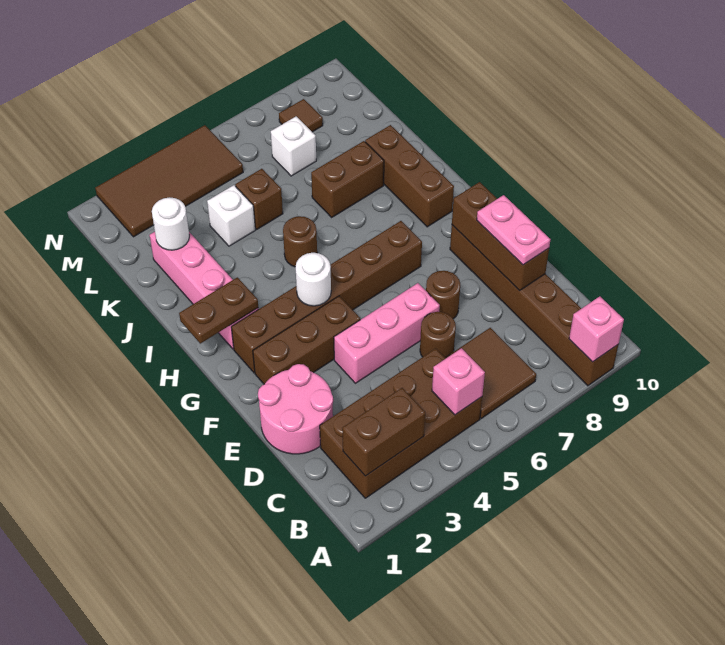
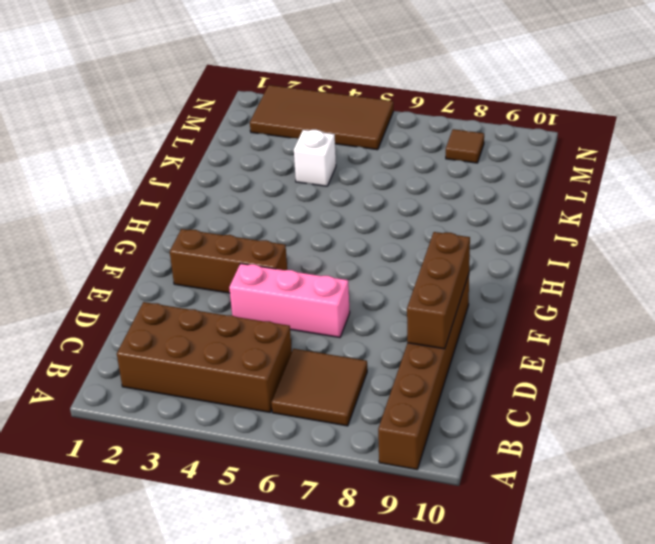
none -> pink 2x2 round brick [258,364,333,454]
none -> brown 1x1 round brick [420,312,456,357]
none -> brown 1x1 round brick [426,271,460,319]

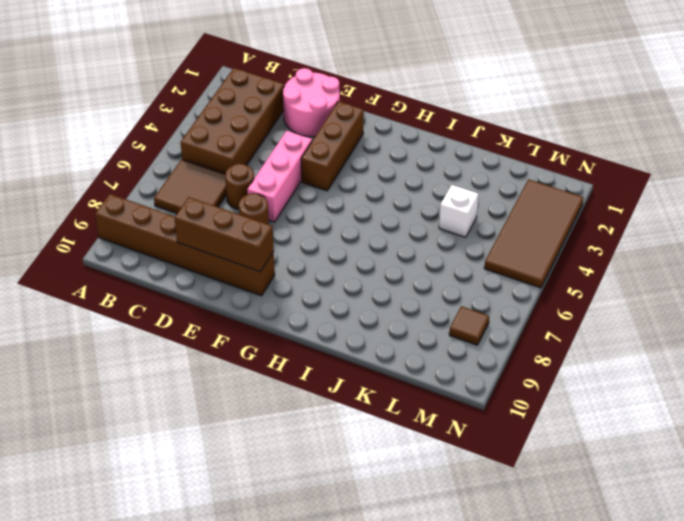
none -> brown 1x6 brick [231,221,422,373]
none -> pink 1x4 brick [150,232,259,349]
none -> brown 1x3 brick [365,125,454,227]

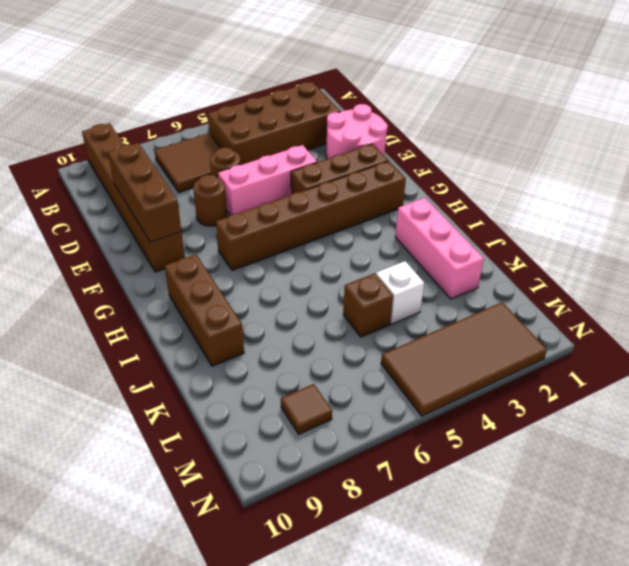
pink 1x3 brick [395,198,484,299] -> pink 1x4 brick [150,232,259,349]
none -> brown 1x1 round brick [283,216,317,267]
none -> brown 1x2 brick [311,141,384,217]
none -> white 1x1 brick [271,116,316,176]

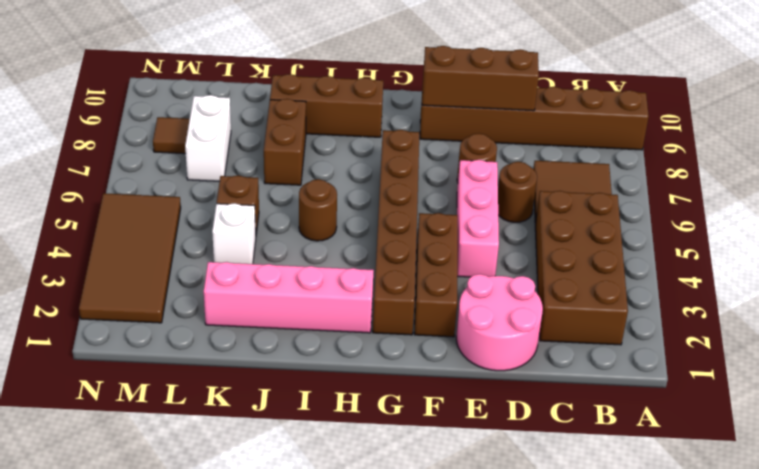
white 1x2 brick [185,95,231,181] -> white 1x1 brick [271,116,316,176]
none -> pink 1x1 brick [569,296,624,362]
none -> brown 1x2 brick [342,388,425,476]
none -> pink 1x1 brick [432,348,485,415]

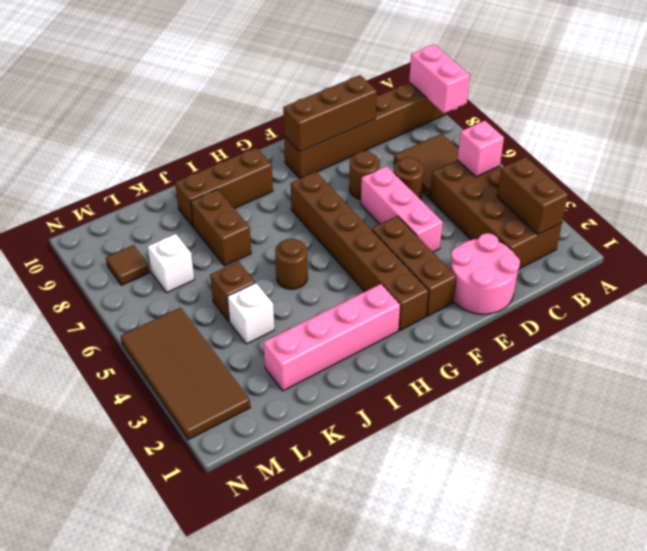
pink 1x2 brick [409,44,470,113] -> pink 1x1 brick [569,296,624,362]
none -> white 1x1 round brick [296,253,331,306]
none -> brown 1x2 plate [179,277,258,343]
none -> white 1x1 round brick [152,197,189,250]

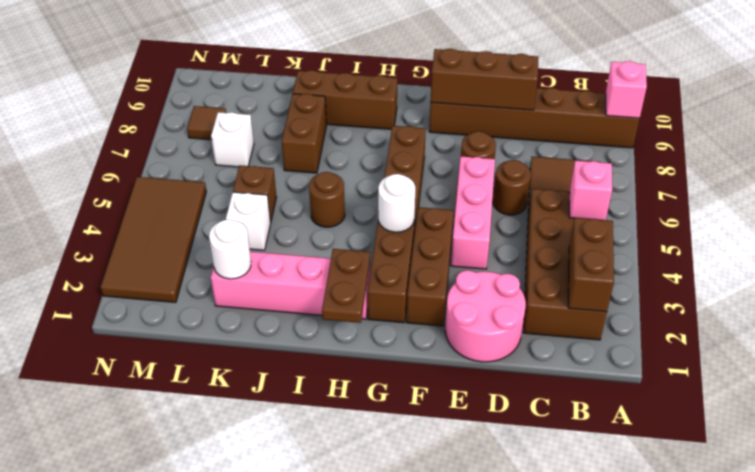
none -> pink 1x2 plate [477,195,550,265]

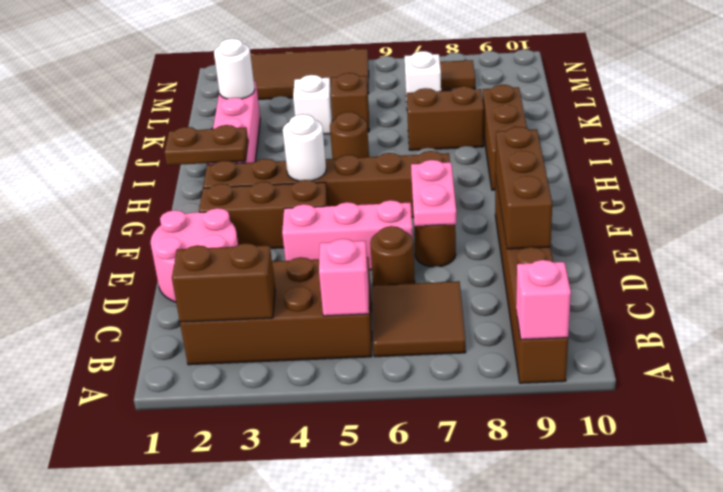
pink 1x2 plate [411,160,456,226] -> pink 1x2 plate moved to [477,195,550,265]

